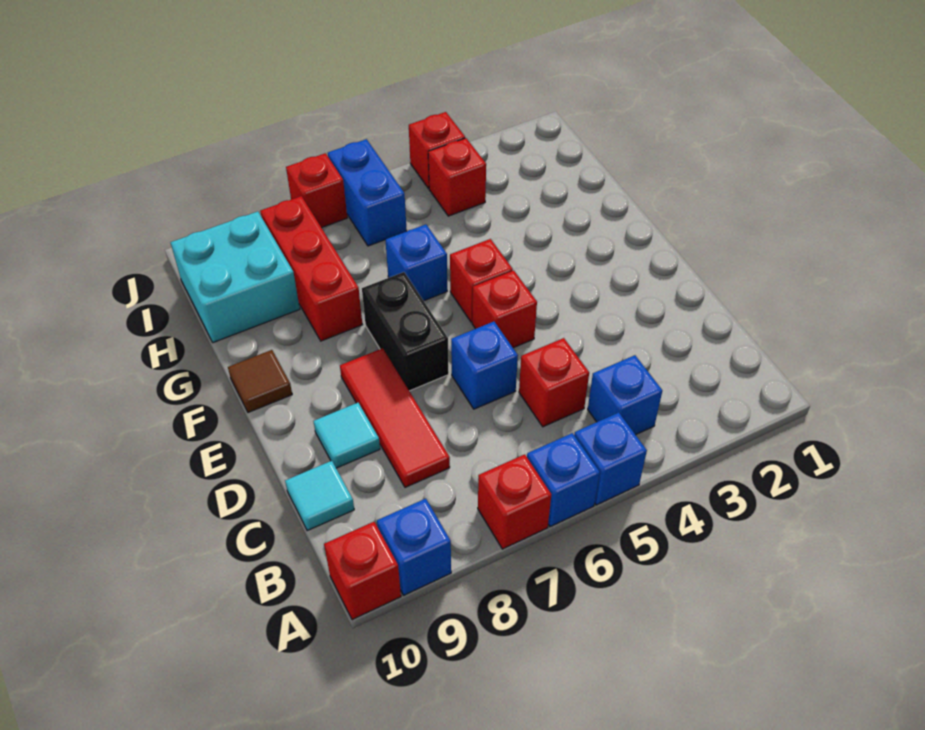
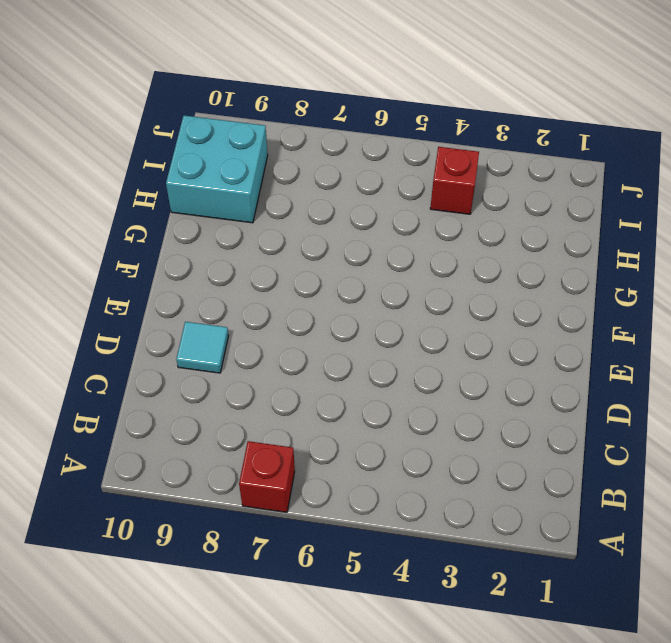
none -> blue 1x1 brick [574,412,647,505]
none -> blue 1x1 brick [527,433,600,527]
none -> blue 1x1 brick [377,499,451,595]

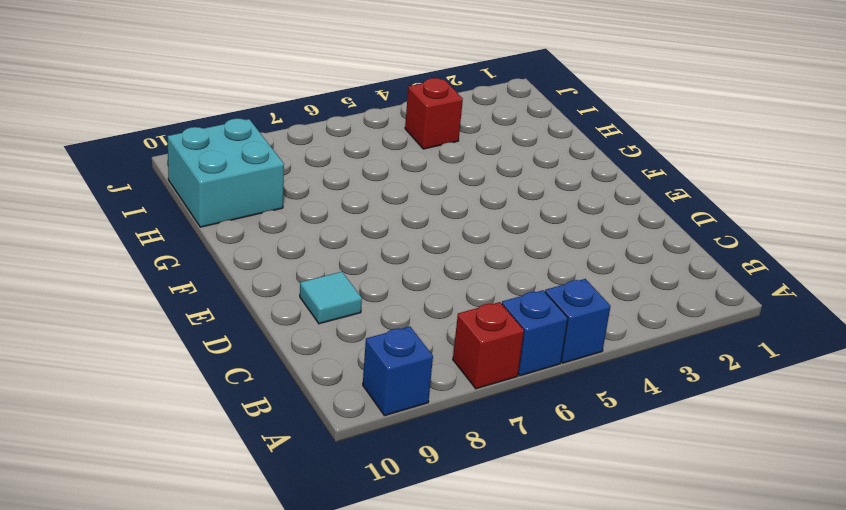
none -> red 1x1 brick [324,522,401,620]
none -> blue 1x1 brick [588,355,662,435]
none -> red 1x1 brick [519,338,589,427]

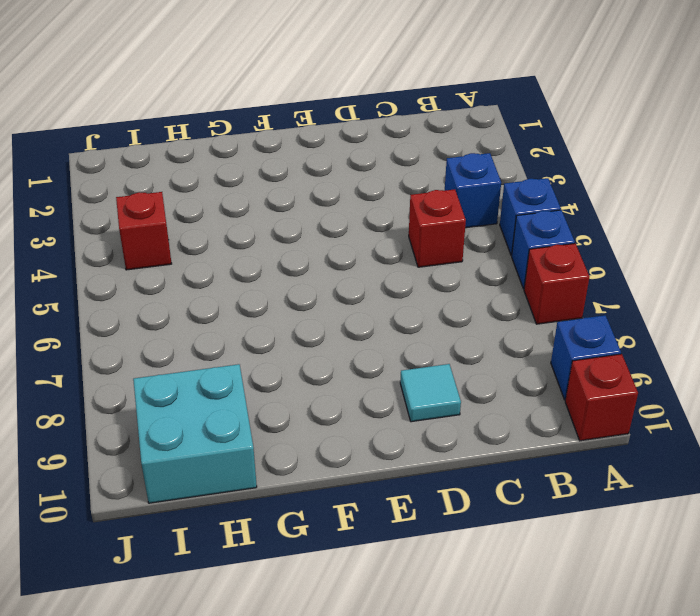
none -> red 1x3 tile [340,348,450,487]
none -> cyan 1x1 tile [285,461,354,531]
none -> blue 1x1 brick [451,322,518,409]

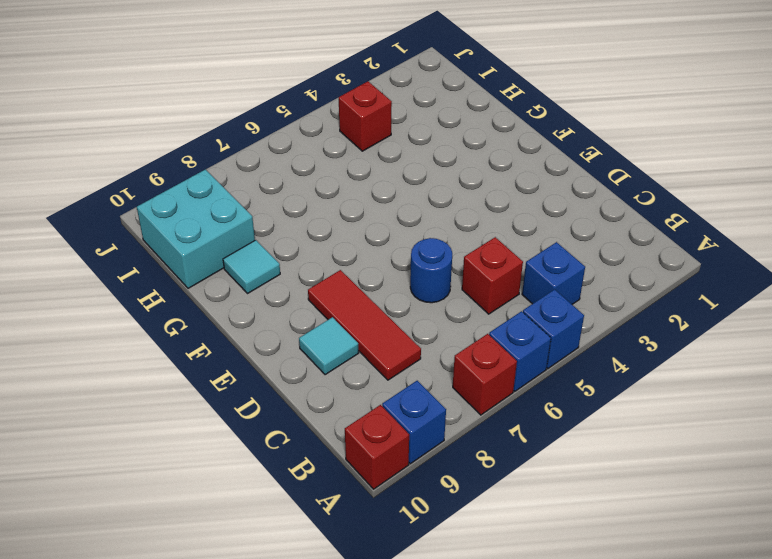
blue 1x1 round brick [410,238,452,303] -> blue 1x1 brick [451,322,518,409]
cyan 1x1 tile [223,240,280,293] -> cyan 1x1 tile moved to [285,461,354,531]
none -> red 1x1 brick [472,271,537,348]
none -> black 1x2 brick [362,272,449,391]
none -> red 1x1 brick [450,239,513,322]

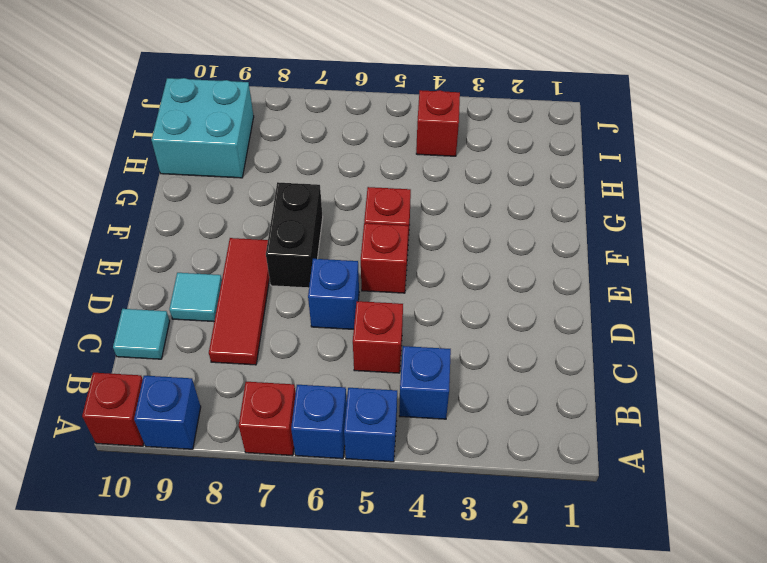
none -> brown 1x1 tile [228,350,292,412]
none -> blue 1x1 brick [385,224,447,301]
none -> red 1x3 brick [260,196,362,341]

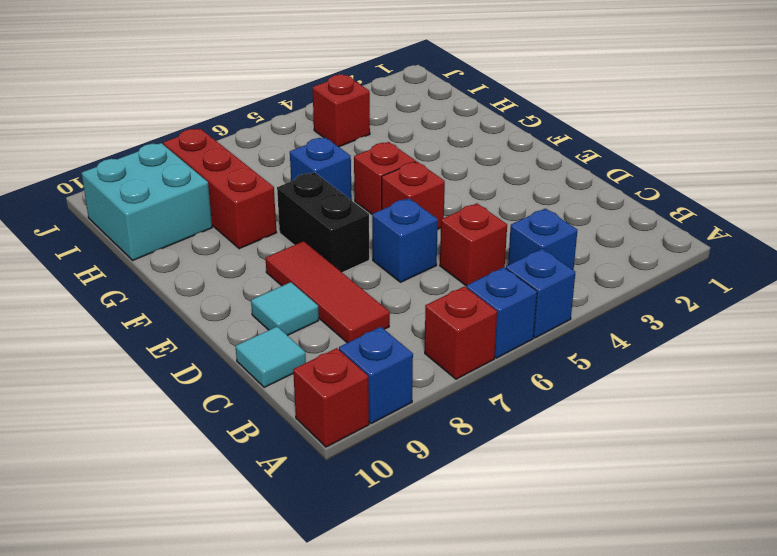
none -> brown 1x1 tile [228,350,292,412]
none -> blue 1x2 brick [328,139,407,246]
none -> red 1x1 brick [409,112,465,188]

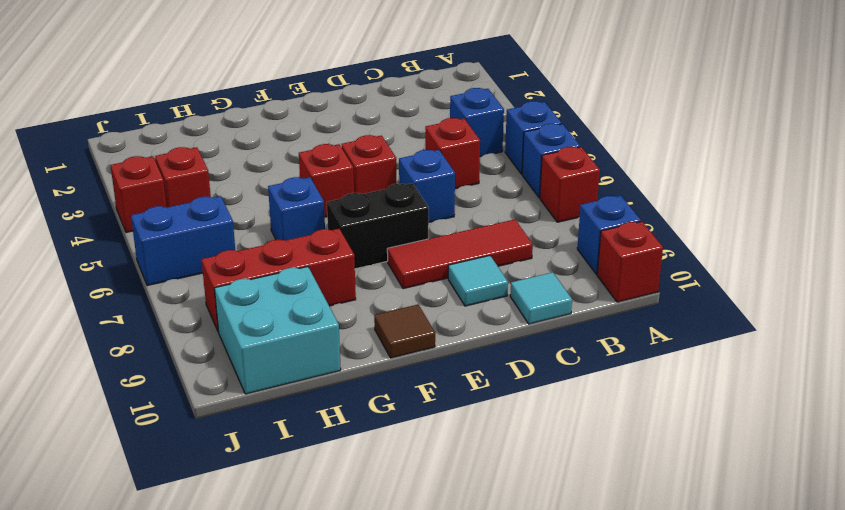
none -> red 1x1 brick [286,153,347,228]

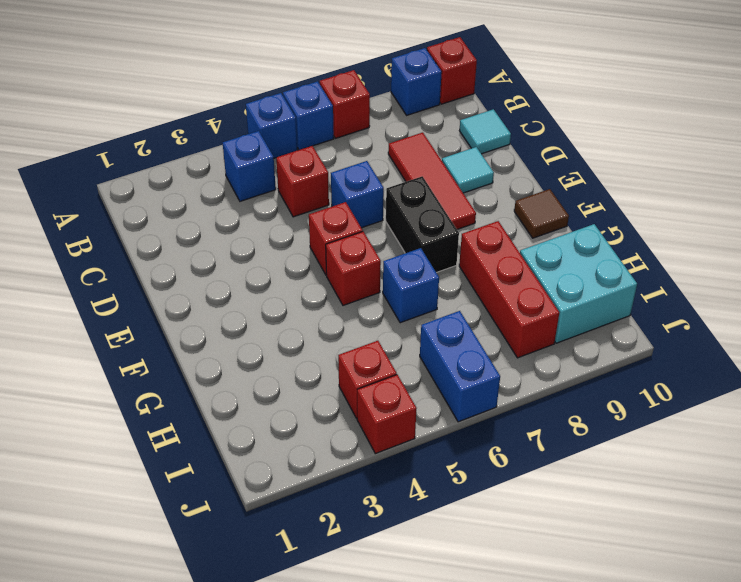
none -> red 1x1 brick [286,153,347,228]

